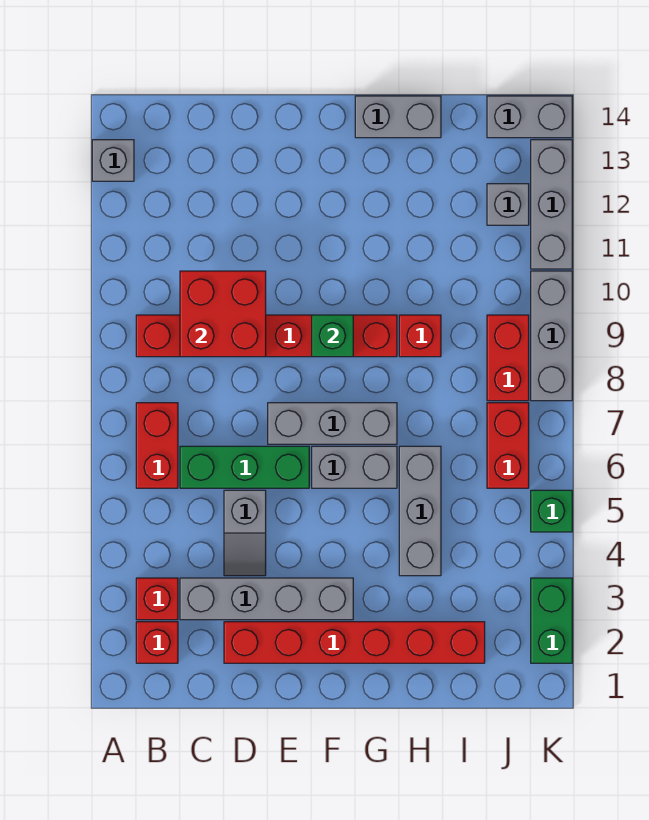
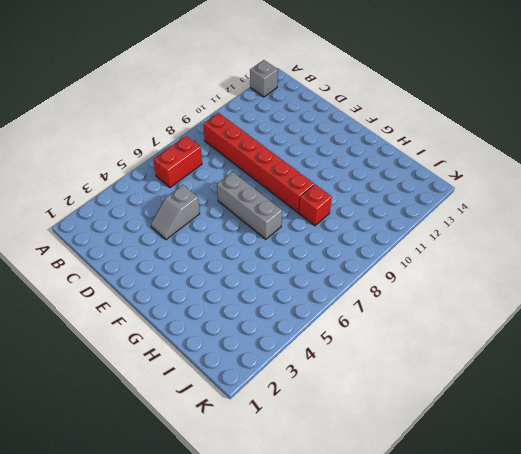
none -> red 1x1 brick [136,622,178,663]
none -> red 1x1 brick [136,578,178,620]
none -> grey 1x4 brick [180,578,353,620]

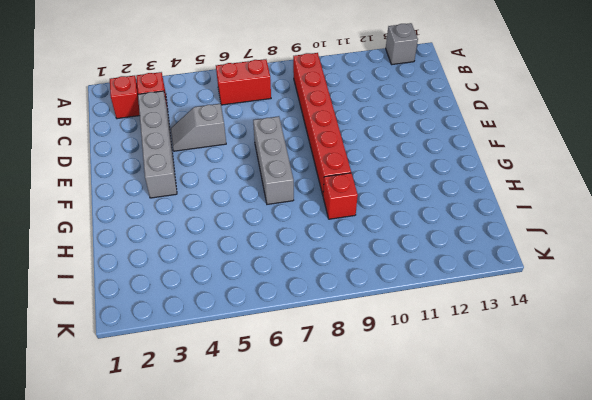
none -> green 1x3 brick [180,446,309,488]
none -> red 1x6 brick [224,622,485,663]
none -> grey 1x2 brick [312,446,397,488]

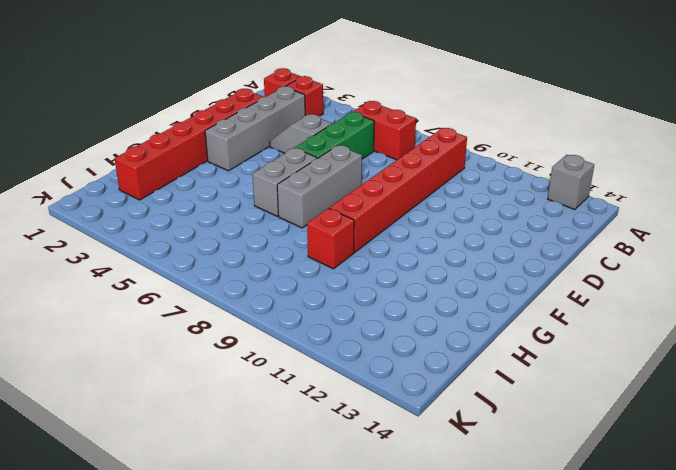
none -> grey 1x2 brick [355,96,441,138]
none -> grey 1x3 brick [399,446,441,576]
none -> red 1x2 brick [487,403,529,488]

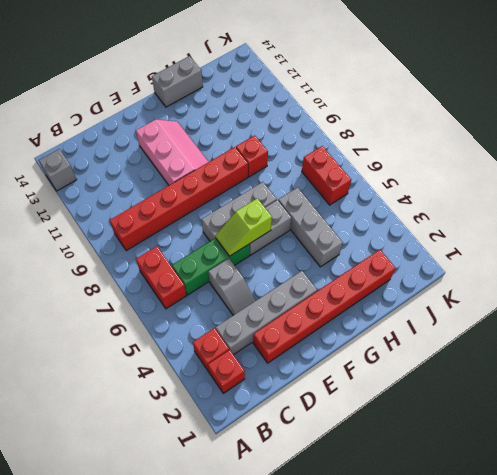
lime 1x2 slope [215,198,272,256] -> none
pink 2x3 slope [136,119,208,185] -> none
none -> red 1x2 brick [487,315,529,401]
none -> grey 1x1 brick [487,184,529,225]
none -> grey 1x2 brick [487,96,572,138]

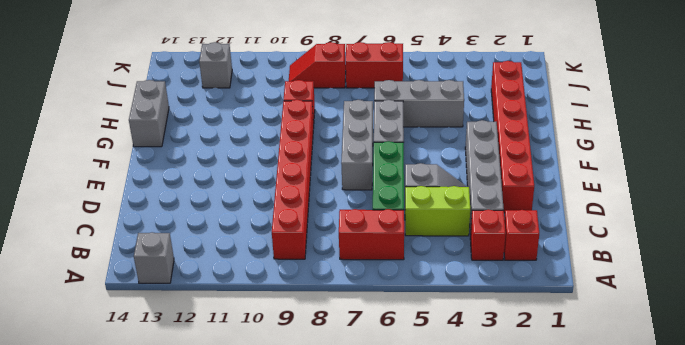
lime 1x2 brick [405,186,470,236] -> none
red 1x2 slope [289,42,346,88] -> red 1x2 brick [487,315,529,401]
none -> grey 1x2 brick [487,96,572,138]
none -> green 1x2 brick [531,578,572,663]
none -> green 1x1 brick [531,490,572,532]

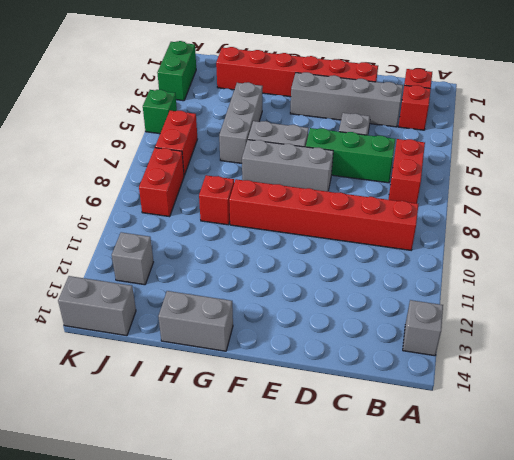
none -> grey 1x3 brick [531,271,572,401]
none -> grey 1x3 brick [531,140,572,269]
none -> red 2x2 brick [180,271,266,357]

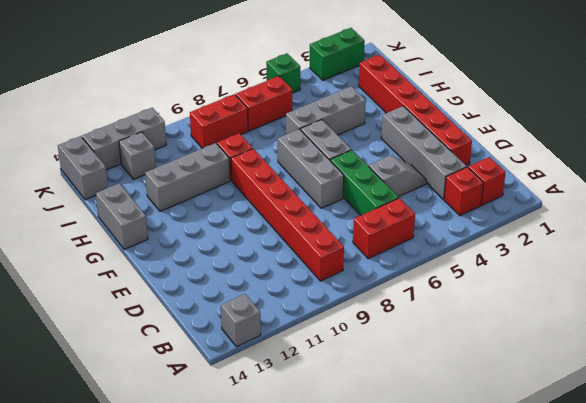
grey 1x3 brick [145,143,230,211] -> grey 1x3 brick moved to [531,271,572,401]
none -> red 2x2 brick [180,271,266,357]
none -> green 1x1 brick [312,315,353,357]

